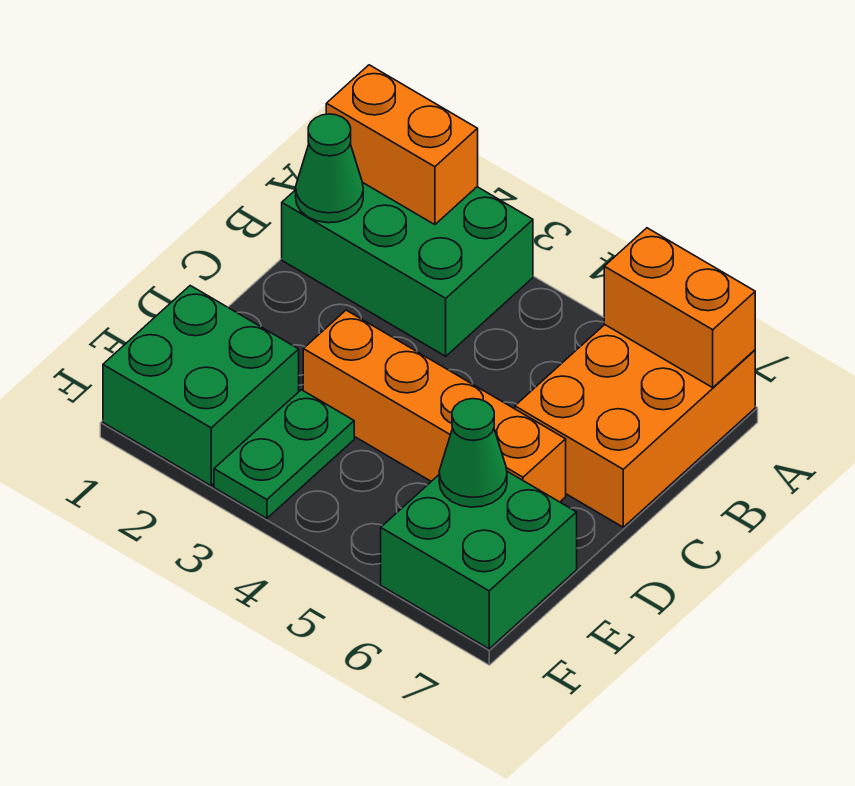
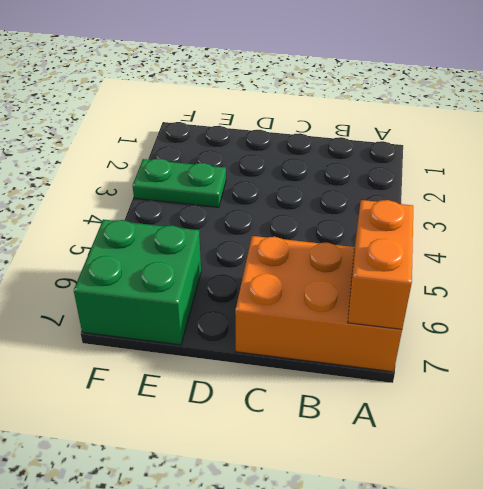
none -> green 2x3 brick [282,182,533,356]
none -> orange 1x4 brick [303,310,566,502]

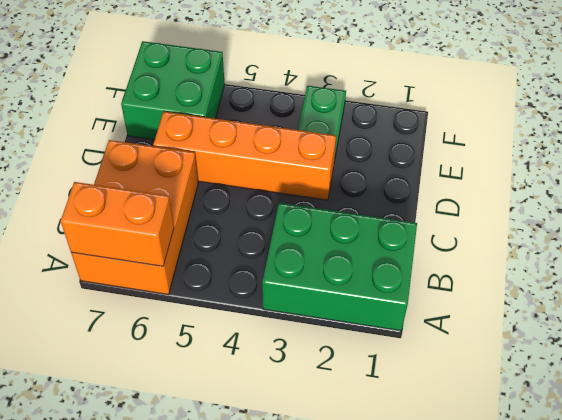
none -> green 2x2 brick [103,286,299,486]
none -> orange 1x2 brick [326,65,478,225]

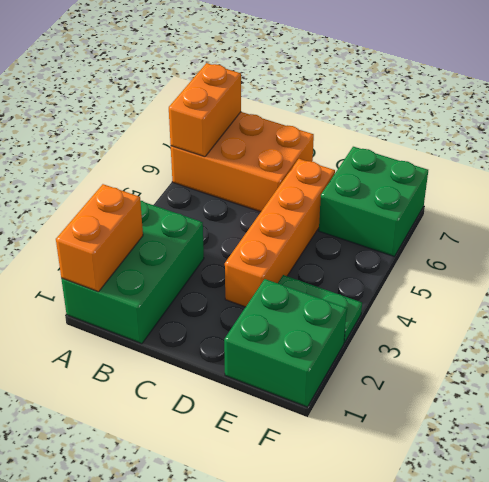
none -> green 1x1 cone [296,114,363,223]
none -> green 1x1 cone [439,399,507,507]

